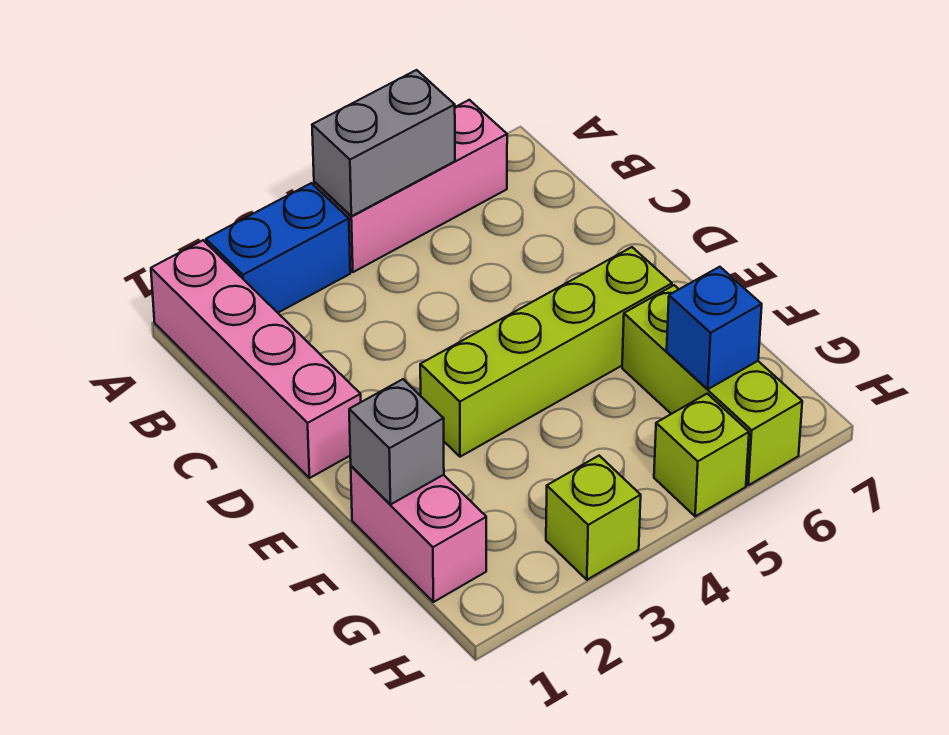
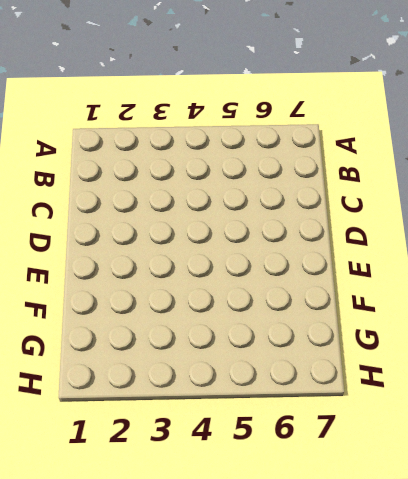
none -> pink 1x4 brick [151,240,361,478]
none -> blue 1x2 brick [206,183,350,313]

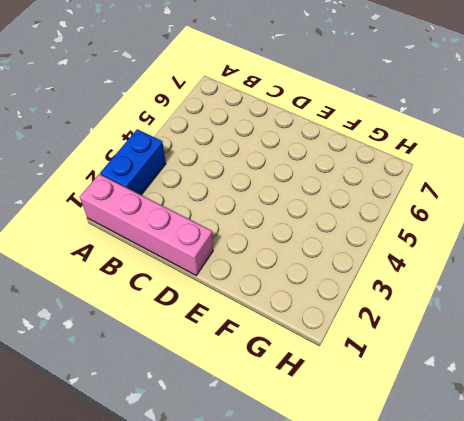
none -> pink 1x3 brick [314,100,507,272]
none -> lime 1x4 brick [420,247,672,457]

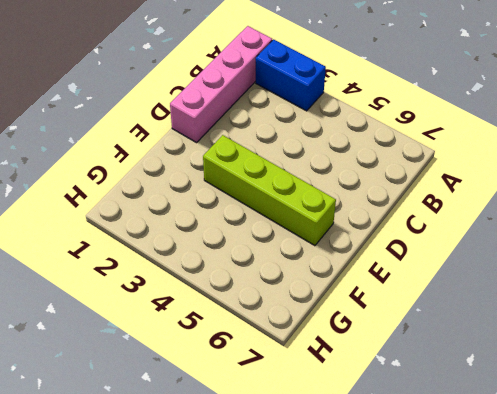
none -> pink 1x3 brick [314,100,507,272]
none -> pink 1x2 brick [351,466,486,602]

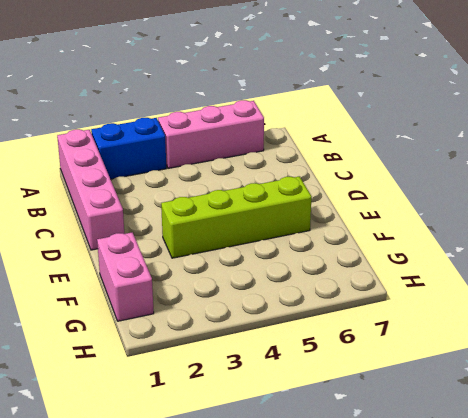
none -> lime 1x3 brick [622,285,802,485]
none -> lime 1x1 brick [546,456,641,580]

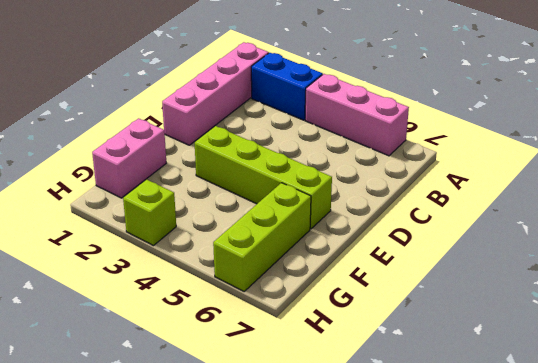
none -> lime 1x1 brick [654,394,749,516]
none -> grey 1x2 brick [312,70,455,216]

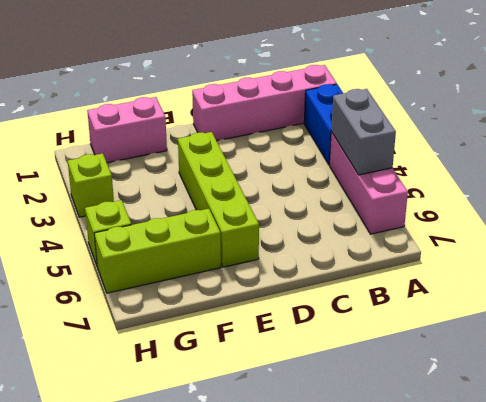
none -> grey 1x1 brick [349,379,444,505]
none -> blue 1x1 brick [667,267,762,389]

